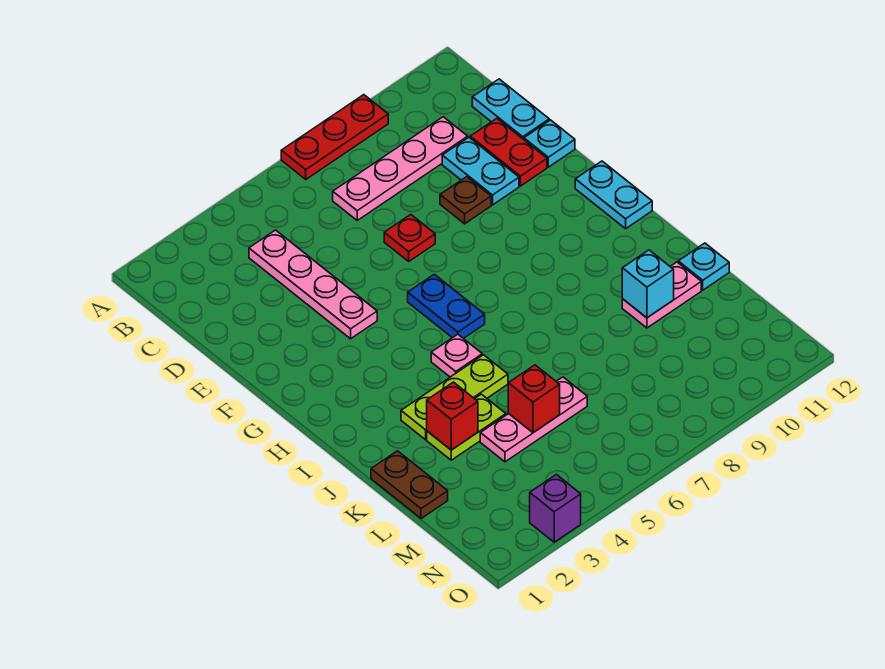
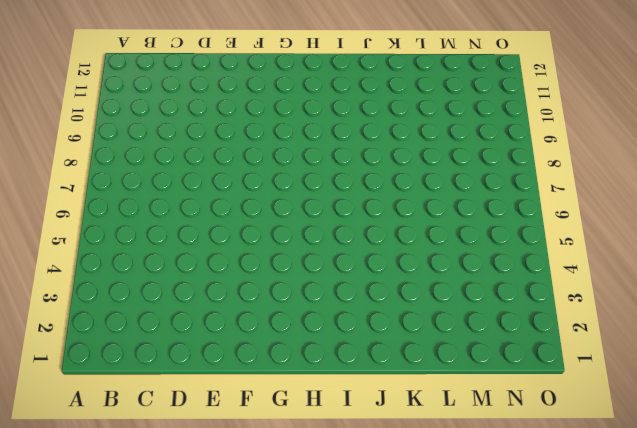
none -> red 1x3 plate [281,95,388,179]
none -> pink 1x4 plate [249,230,377,339]
none -> pink 1x4 plate [333,117,468,220]

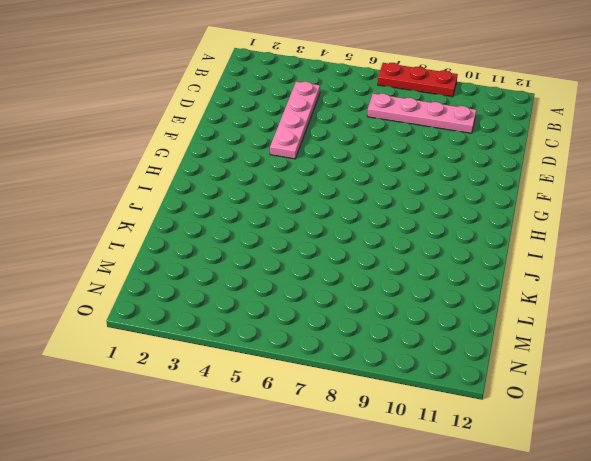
none -> cyan 1x2 plate [472,79,549,139]
none -> cyan 1x2 plate [442,137,519,205]
none -> red 1x2 plate [470,118,547,186]

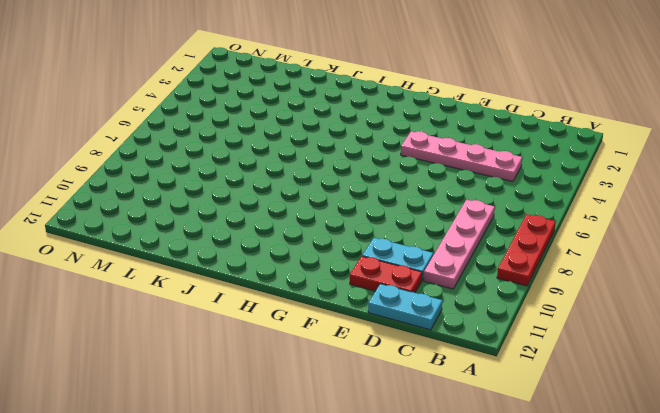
none -> red 1x1 plate [384,215,435,261]
none -> brown 1x1 plate [440,177,491,224]
none -> cyan 1x1 plate [524,120,575,167]

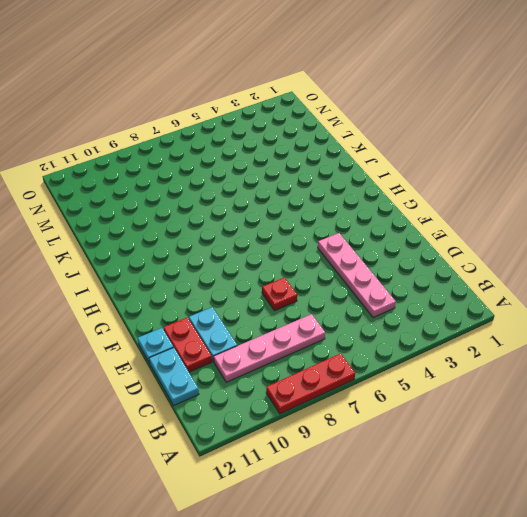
none -> brown 1x1 plate [440,177,491,224]
none -> blue 1x2 plate [408,274,485,339]
none -> cyan 1x2 plate [575,161,652,229]

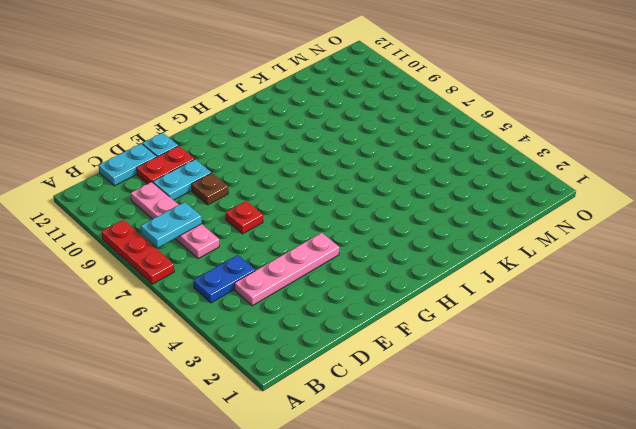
blue 1x2 plate [194,255,255,303] -> blue 1x2 plate moved to [408,274,485,339]
cyan 1x2 plate [141,202,202,248] -> cyan 1x2 plate moved to [575,161,652,229]
none -> pink 1x1 plate [431,334,482,377]
none -> lime 1x3 plate [401,355,508,440]
none -> brown 1x2 plate [371,451,448,519]

